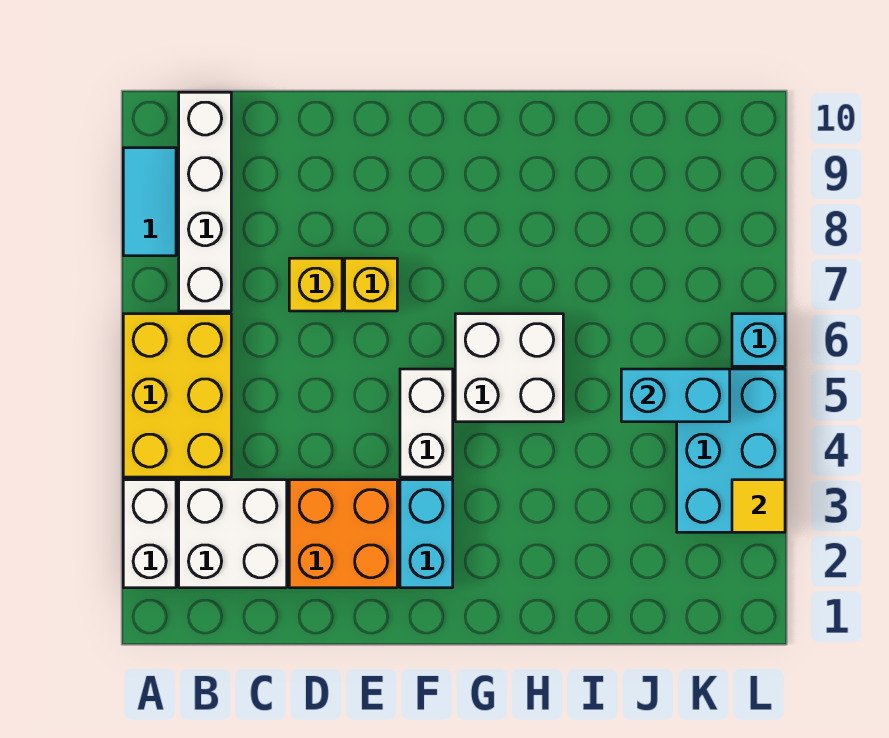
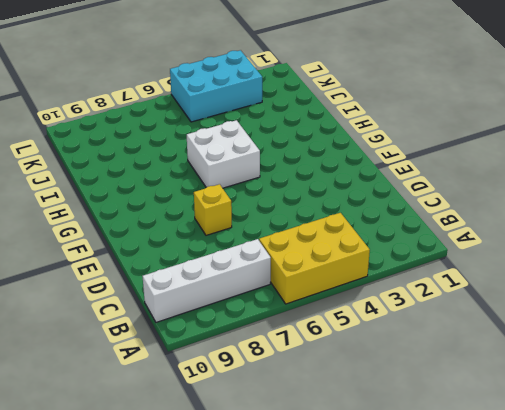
none -> white 1x2 brick [123,480,176,588]
none -> cyan 1x2 tile [123,148,176,256]
none -> white 2x2 brick [179,480,287,588]

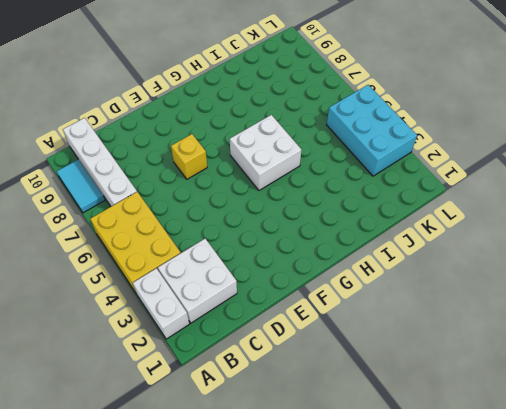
none -> orange 2x2 brick [289,480,397,588]
none -> yellow 1x1 brick [289,258,342,311]
none -> cyan 1x2 brick [400,480,453,588]

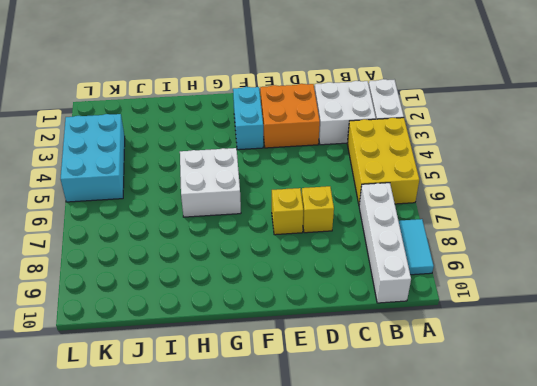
none -> white 1x2 brick [400,369,453,477]
none -> cyan 1x1 brick [732,314,785,366]
none -> cyan 1x2 brick [621,369,730,422]

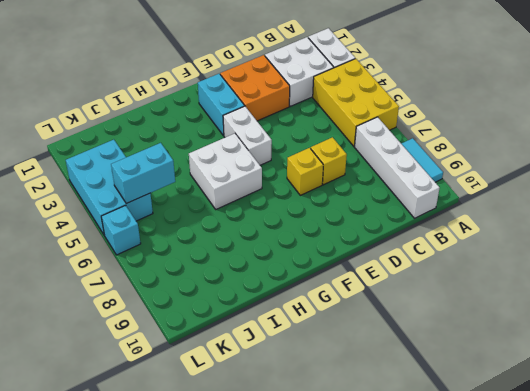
none -> yellow 1x1 tile [732,480,785,532]

